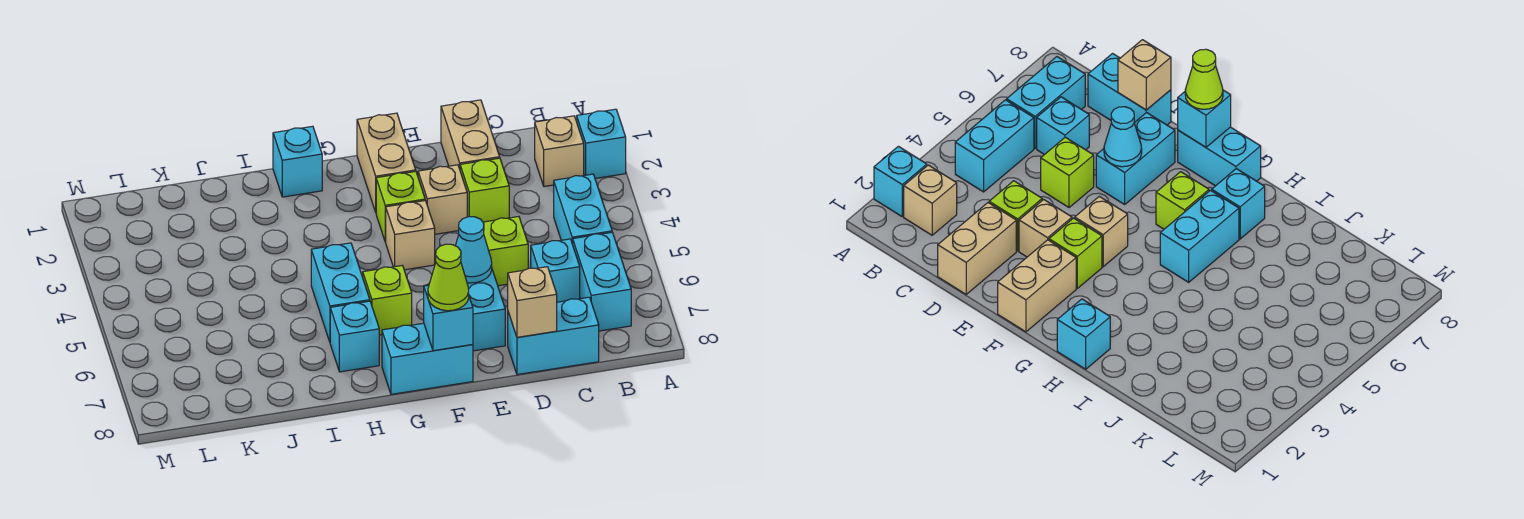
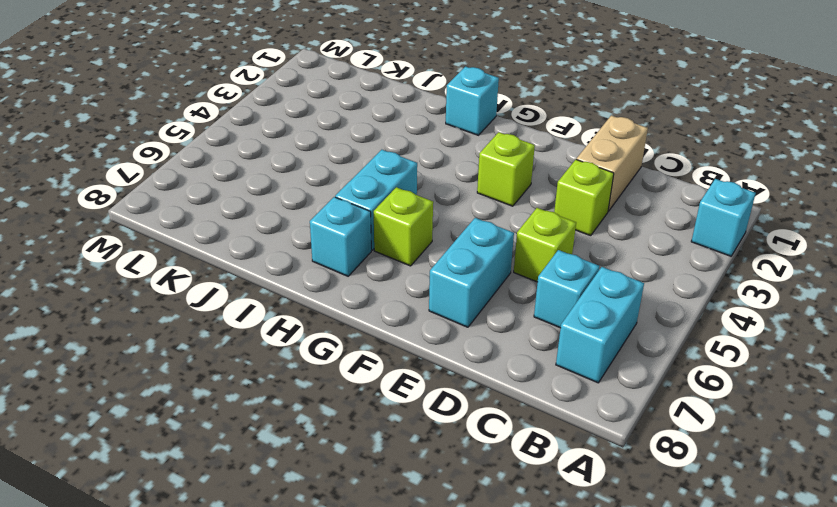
none -> tan 1x1 brick [535,116,584,187]
none -> cyan 1x2 brick [554,174,612,244]
none -> cyan 1x2 brick [508,297,599,375]

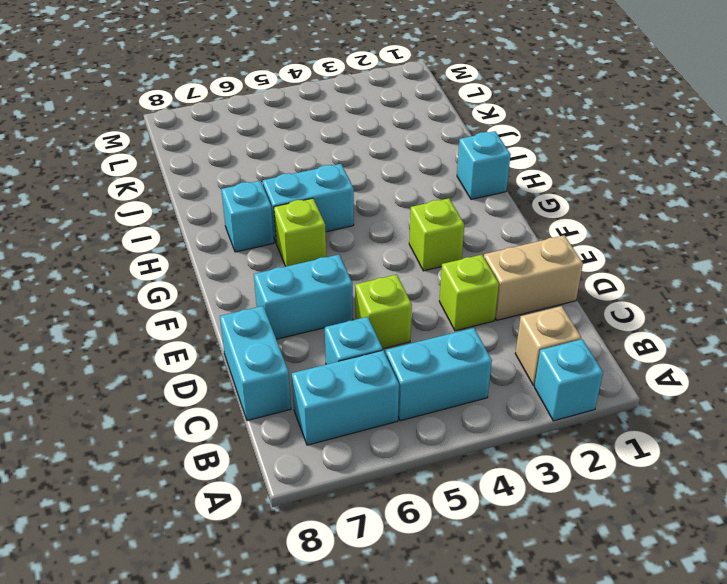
none -> tan 1x1 brick [418,165,467,234]
none -> tan 1x2 brick [357,113,416,212]
none -> tan 1x1 brick [386,201,435,270]

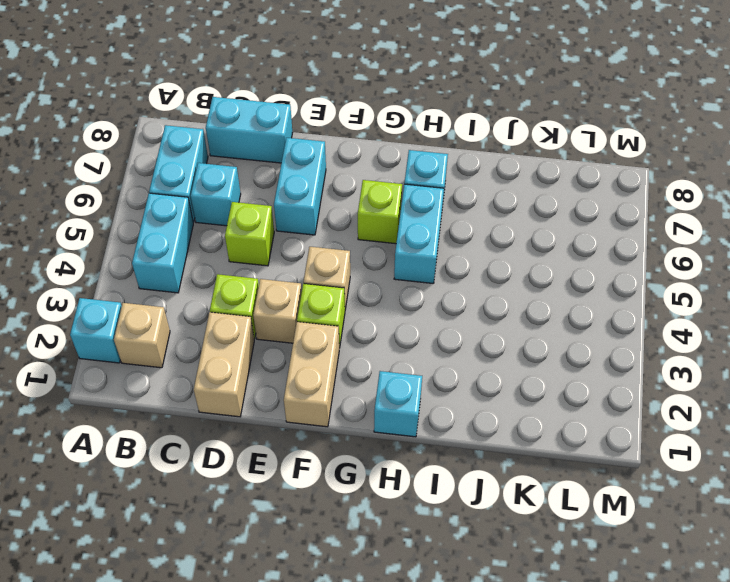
none -> cyan 1x2 brick [382,323,473,394]
none -> tan 1x1 brick [508,267,557,337]
none -> cyan 1x1 cone [455,217,492,283]

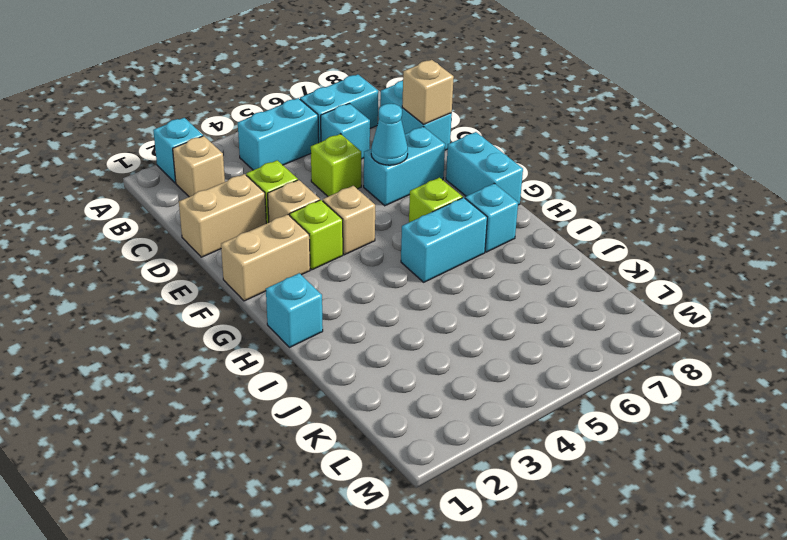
none -> cyan 1x1 brick [424,285,473,351]
none -> lime 1x1 cone [428,244,469,311]

